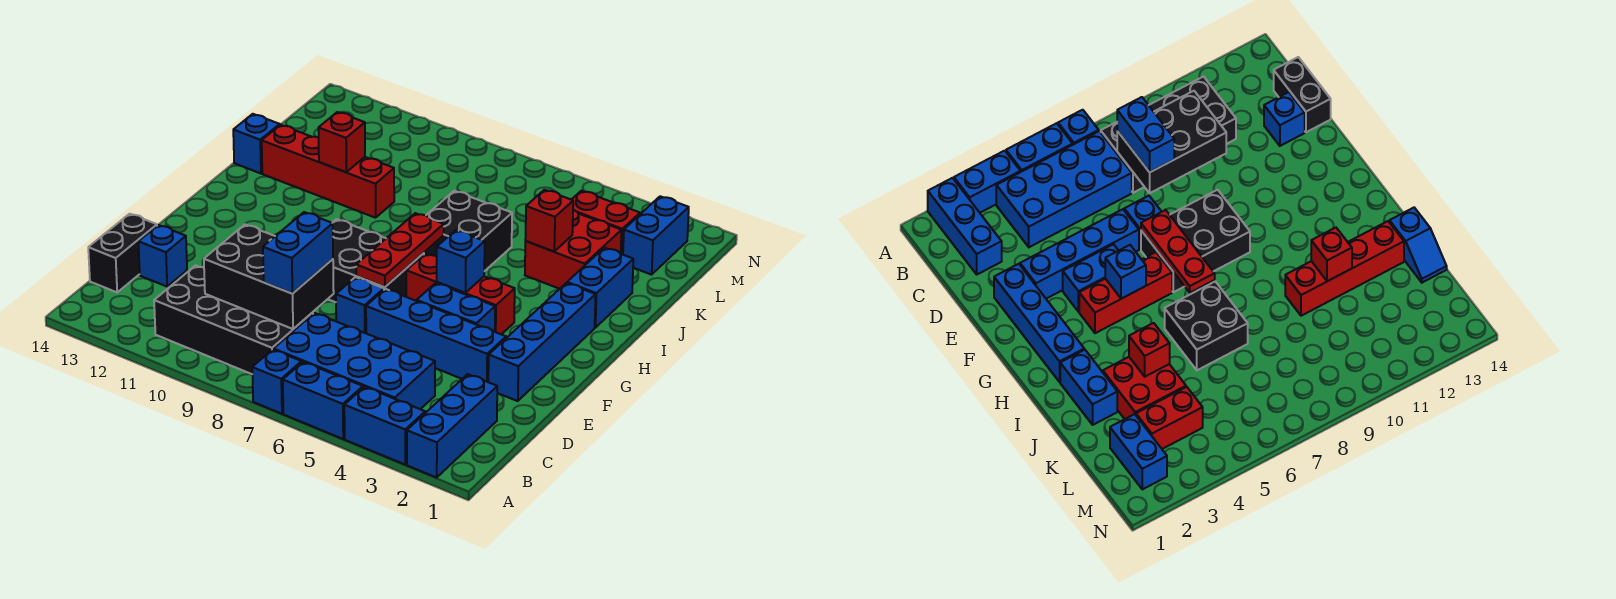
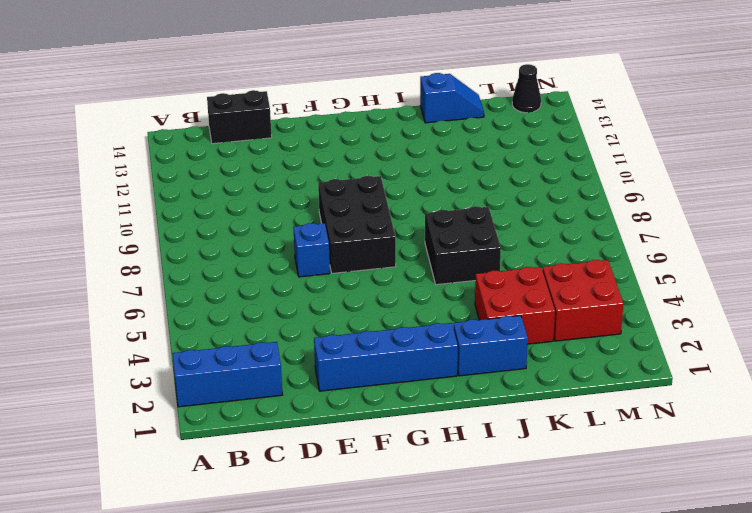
red 2x2 brick [543,260,623,341] -> red 1x2 brick [571,191,640,255]
black 1x1 cone [512,64,541,113] -> none
none -> blue 1x2 brick [344,387,425,464]
none -> blue 1x2 brick [283,362,363,439]
none -> blue 1x1 brick [252,350,301,414]

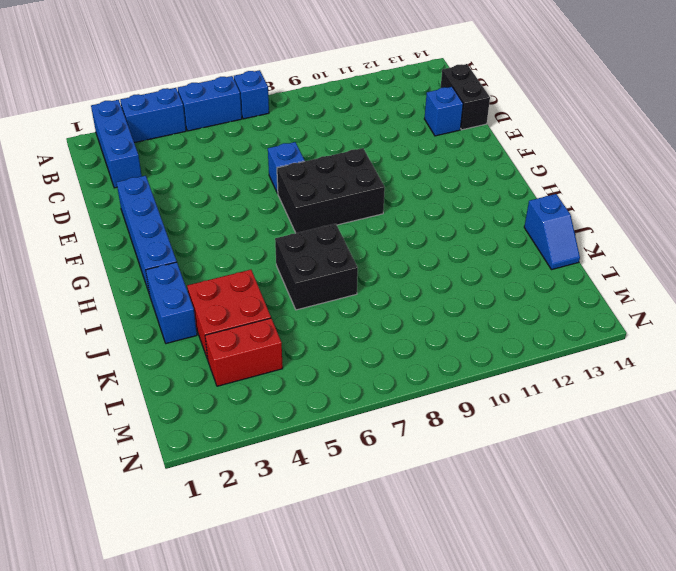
none -> blue 2x4 brick [274,313,435,409]
none -> black 2x4 brick [154,265,313,374]
none -> blue 1x4 brick [366,289,506,382]

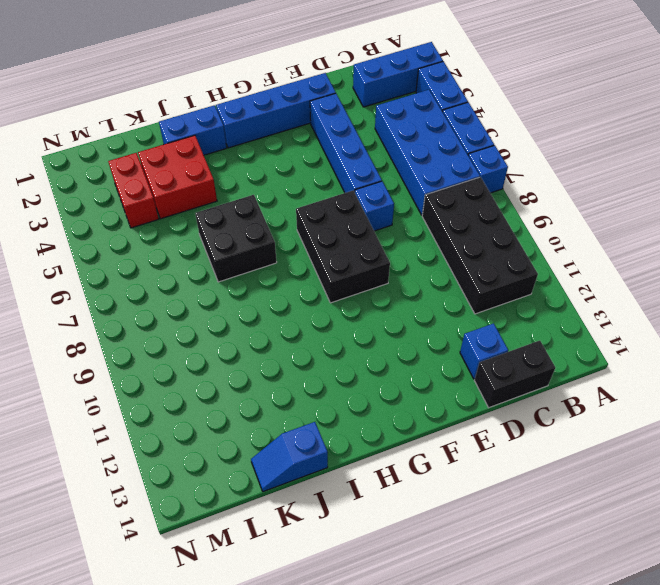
none -> blue 1x2 brick [417,283,495,332]
none -> red 1x3 brick [406,254,515,334]
none -> red 1x4 brick [262,125,394,218]

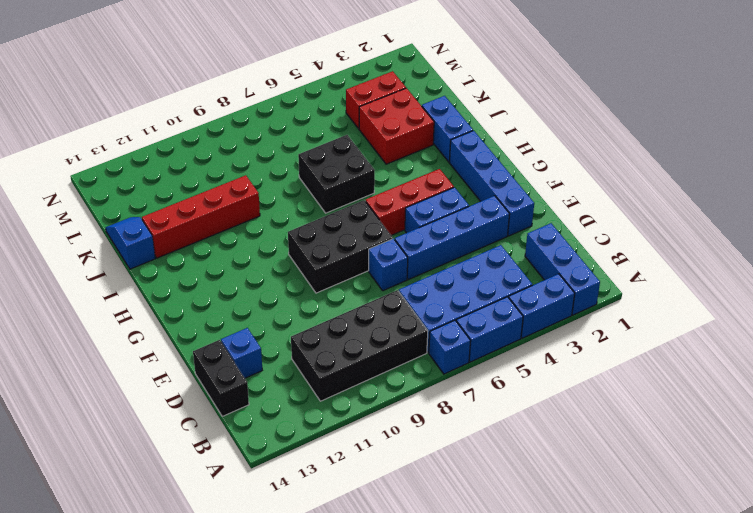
none -> blue 1x2 brick [623,196,689,275]
none -> black 2x3 brick [204,225,334,329]
none -> red 1x3 plate [356,213,444,287]

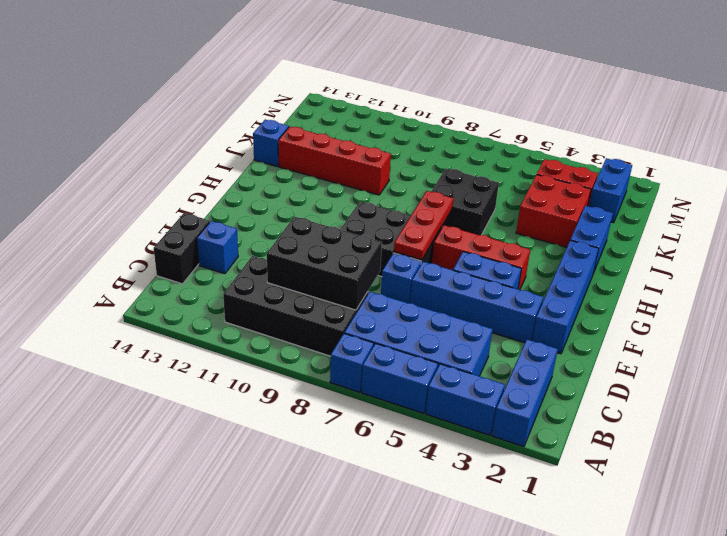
none -> blue 1x1 brick [437,230,485,293]
none -> red 1x1 brick [525,190,573,252]
none -> red 1x1 brick [318,112,365,172]

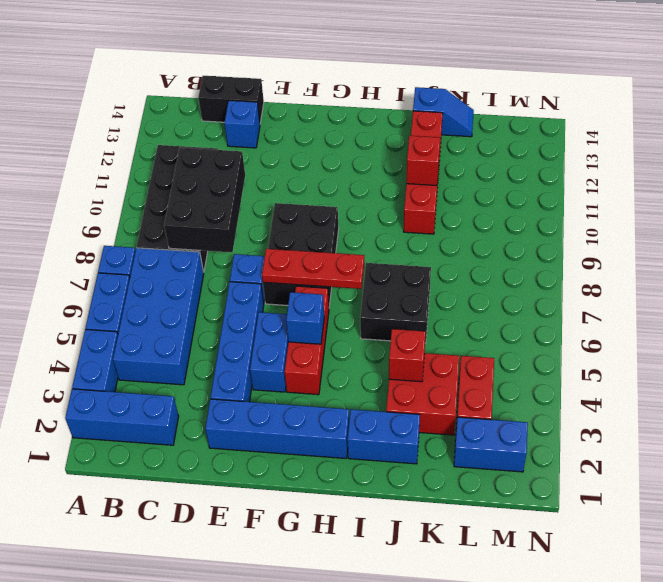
none -> blue 1x2 brick [263,212,333,294]

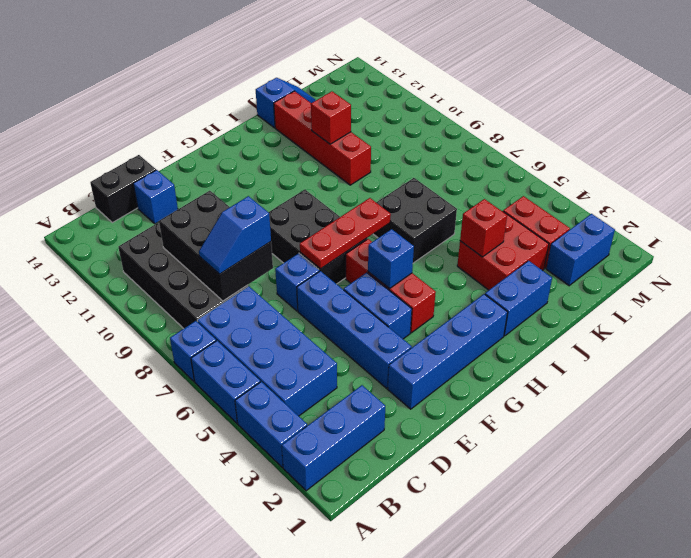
blue 1x2 slope [199,196,271,274] -> blue 1x2 brick [263,212,333,294]

